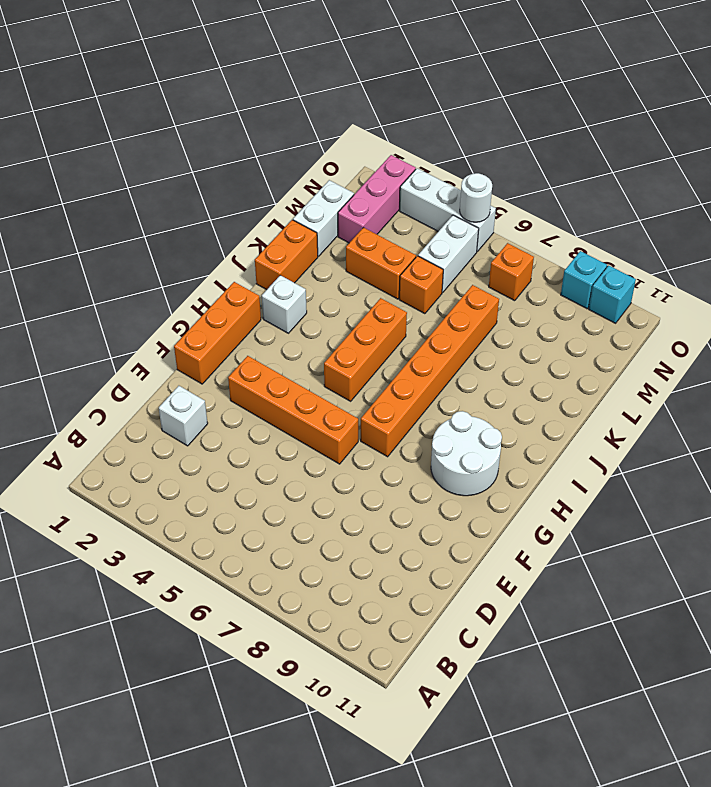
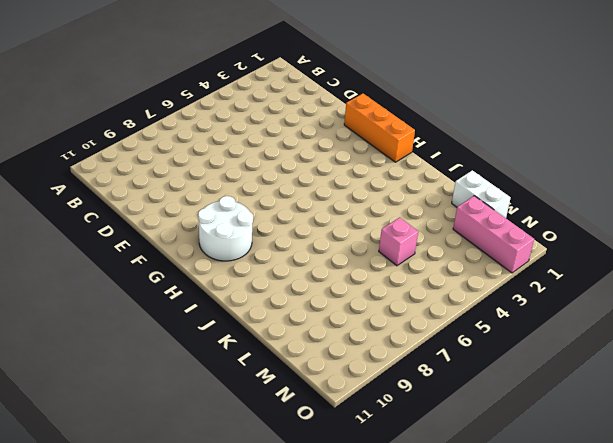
pink 1x1 brick [379,217,418,266] -> orange 1x1 brick [399,256,443,314]
none -> white 1x1 brick [159,386,208,446]
none -> orange 1x4 brick [228,356,358,464]
none -> orange 1x6 brick [361,285,499,457]

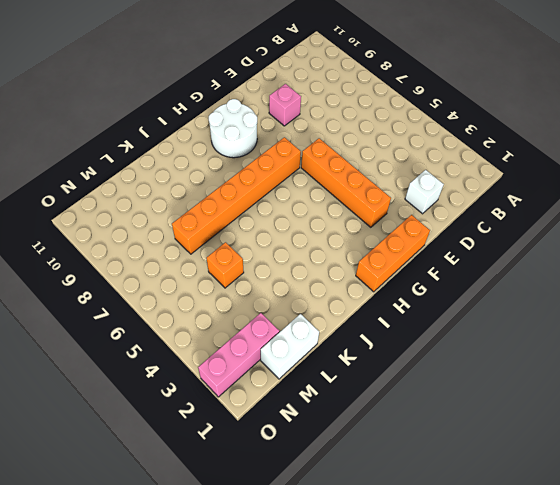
pink 1x1 brick [269,84,301,126] -> none
none -> orange 1x3 brick [324,298,407,401]
none -> white 1x1 brick [262,275,307,333]
none -> orange 1x2 brick [255,220,318,290]

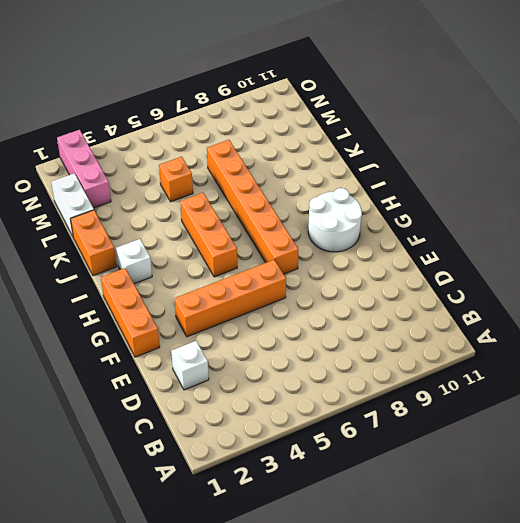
none -> orange 1x2 brick [346,228,416,299]
none -> white 1x2 brick [418,215,479,293]
none -> orange 1x1 brick [489,243,534,301]

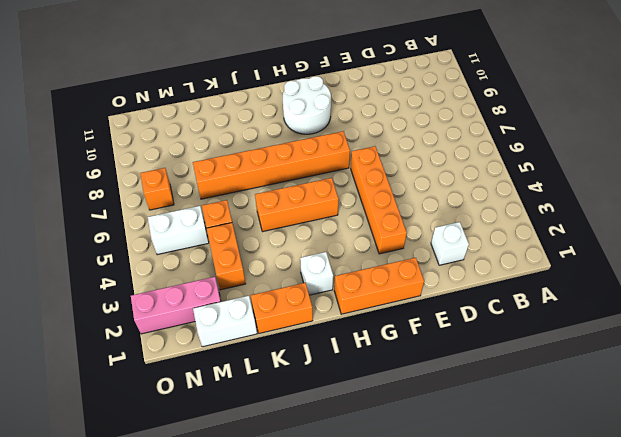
none -> white 1x3 brick [400,168,496,251]
none -> cyan 1x1 brick [561,251,607,309]
none -> cyan 1x1 brick [589,265,636,323]

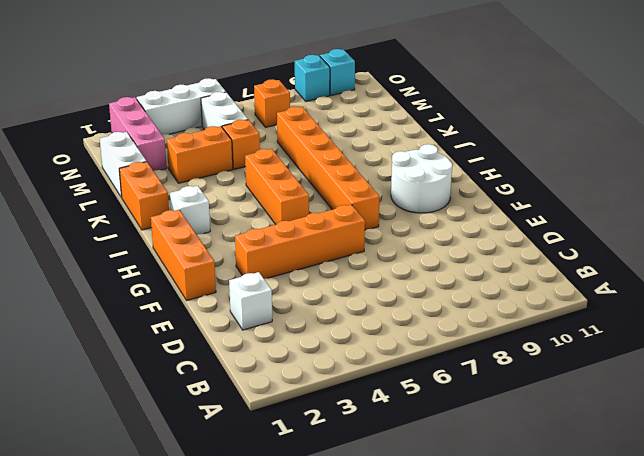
none -> white 1x1 round brick [460,173,492,222]

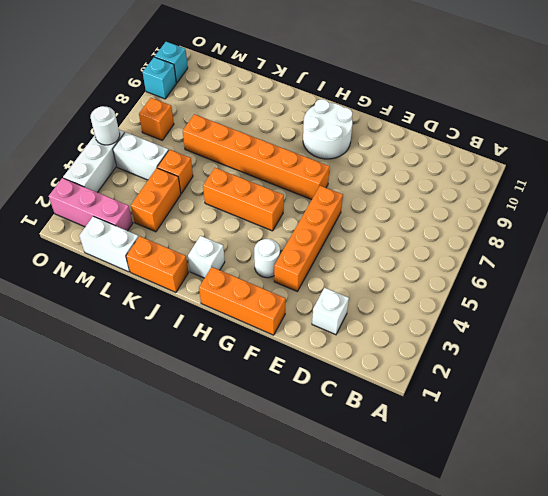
white 1x1 round brick [254,239,280,278] -> none

